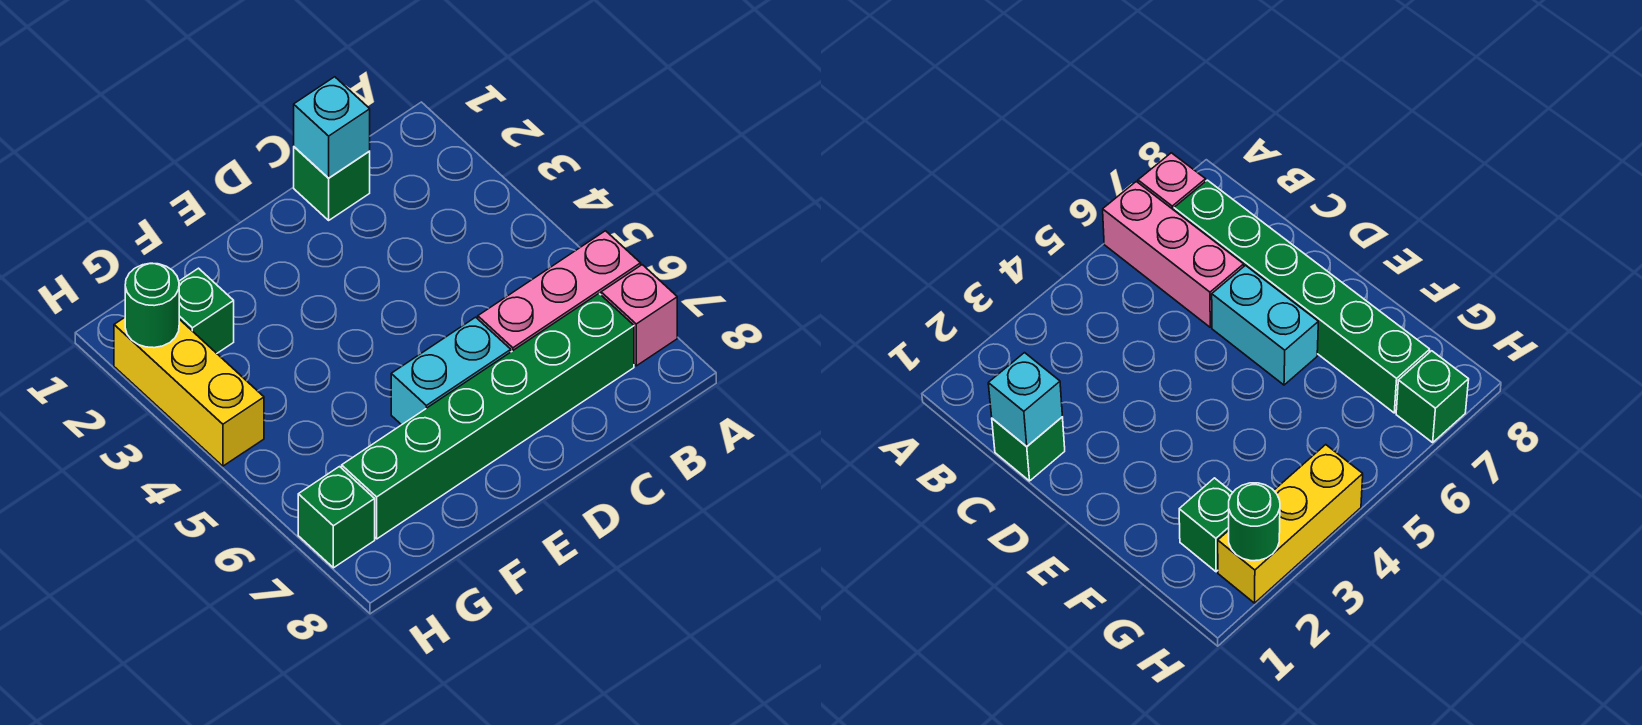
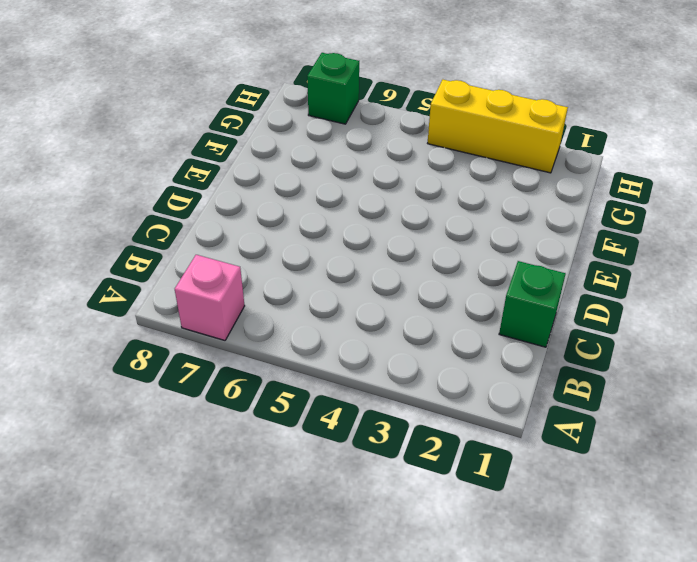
none -> pink 1x3 brick [478,231,641,352]
none -> green 1x6 brick [342,294,634,539]

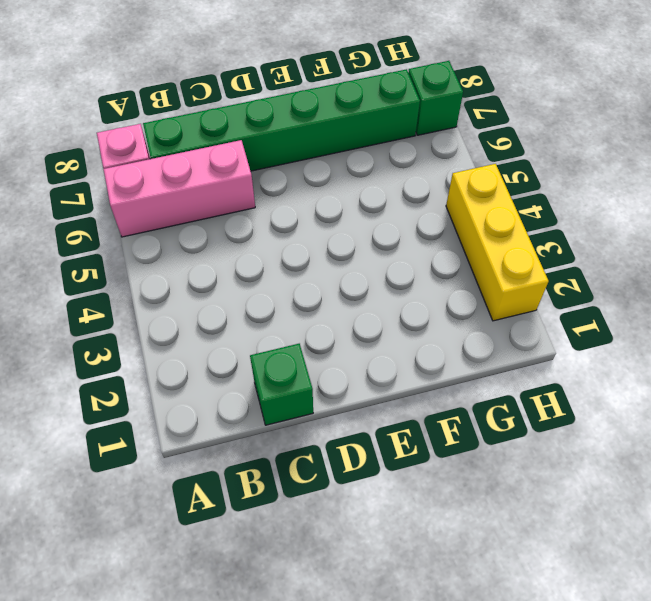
none -> cyan 1x2 brick [391,317,511,425]
none -> green 1x1 brick [179,268,234,353]

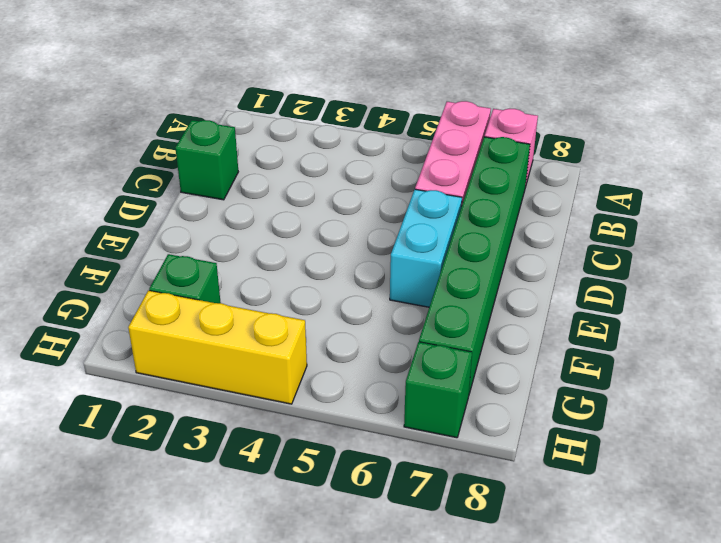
none -> cyan 1x1 brick [294,77,370,178]
none -> green 1x1 round brick [125,263,179,348]

